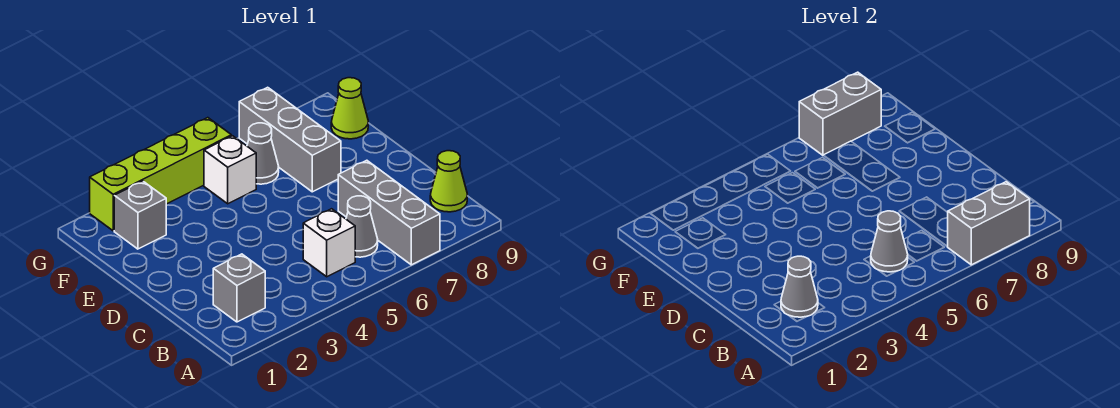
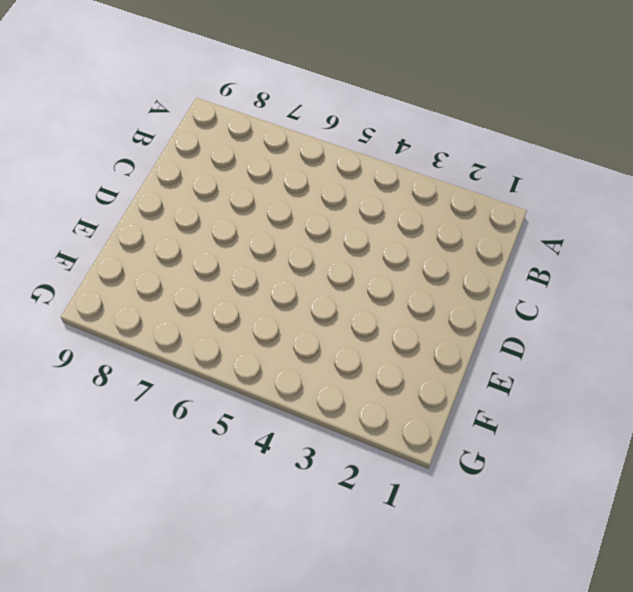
none -> grey 1x3 brick [338,160,440,265]
none -> grey 1x1 brick [213,254,265,322]
none -> white 1x1 brick [303,209,355,277]

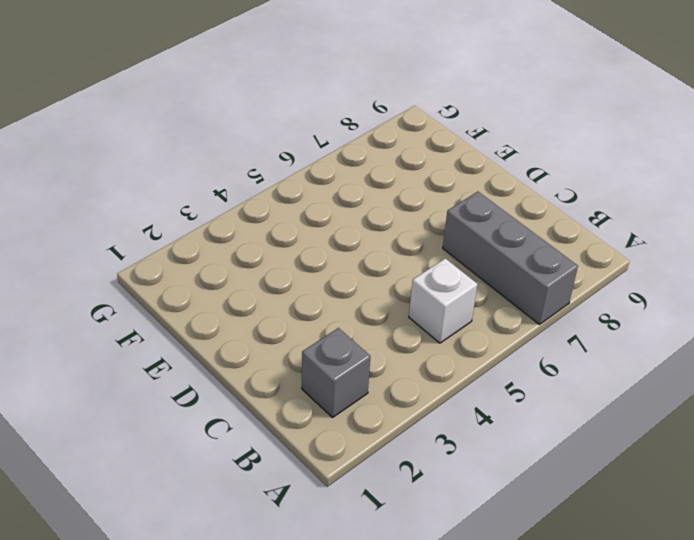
none -> grey 1x1 cone [346,196,378,257]
none -> lime 1x1 cone [430,151,467,212]
none -> grey 1x3 brick [239,87,341,192]

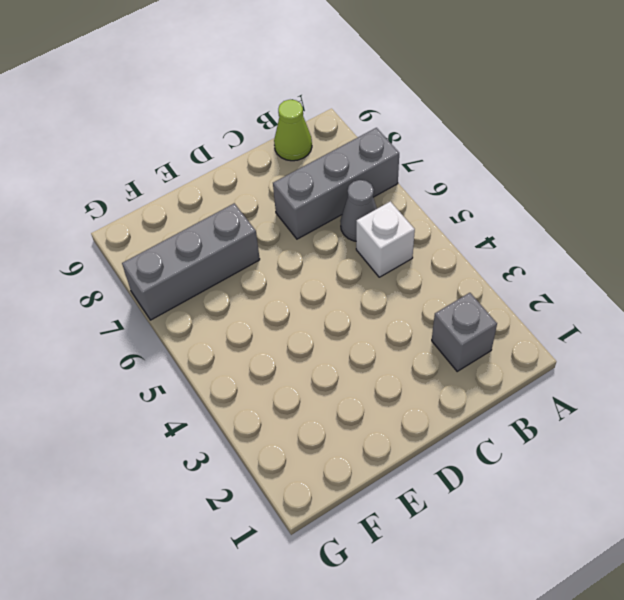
none -> grey 1x1 brick [114,181,166,249]
none -> white 1x1 brick [204,136,256,204]
none -> grey 1x1 cone [247,123,279,184]

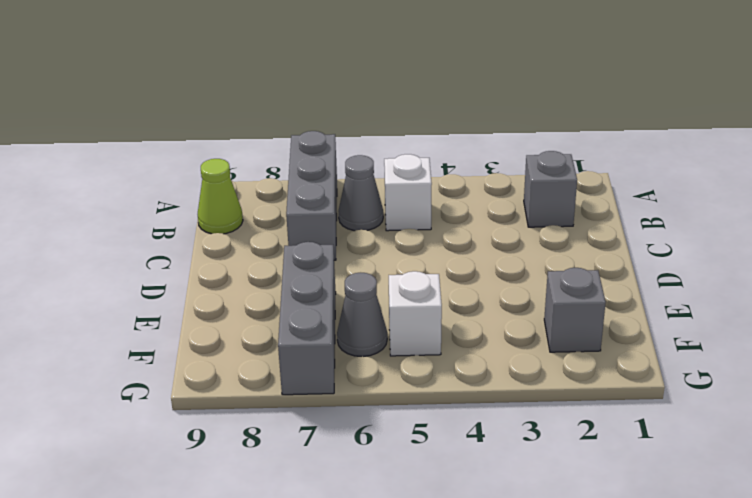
none -> lime 1x1 cone [331,78,368,139]
none -> lime 1x4 brick [90,118,231,231]
none -> grey 1x2 brick [948,182,1030,265]

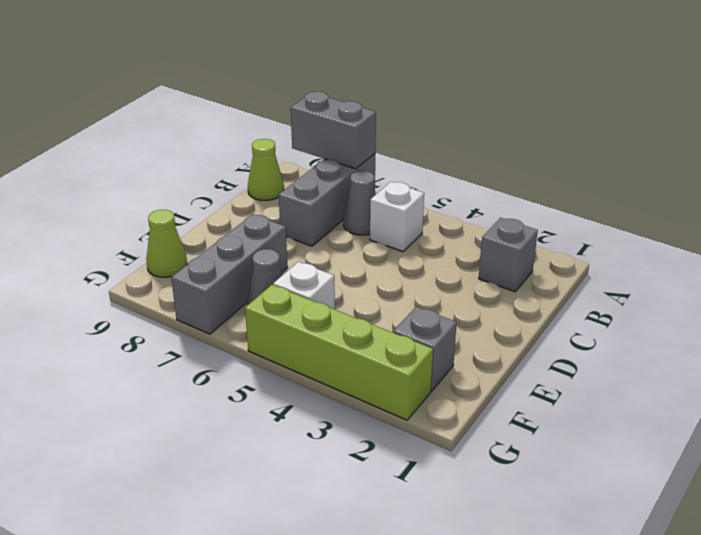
none -> grey 1x1 cone [781,256,818,317]
none -> grey 1x1 cone [871,211,908,272]
none -> grey 1x2 brick [799,72,881,155]

